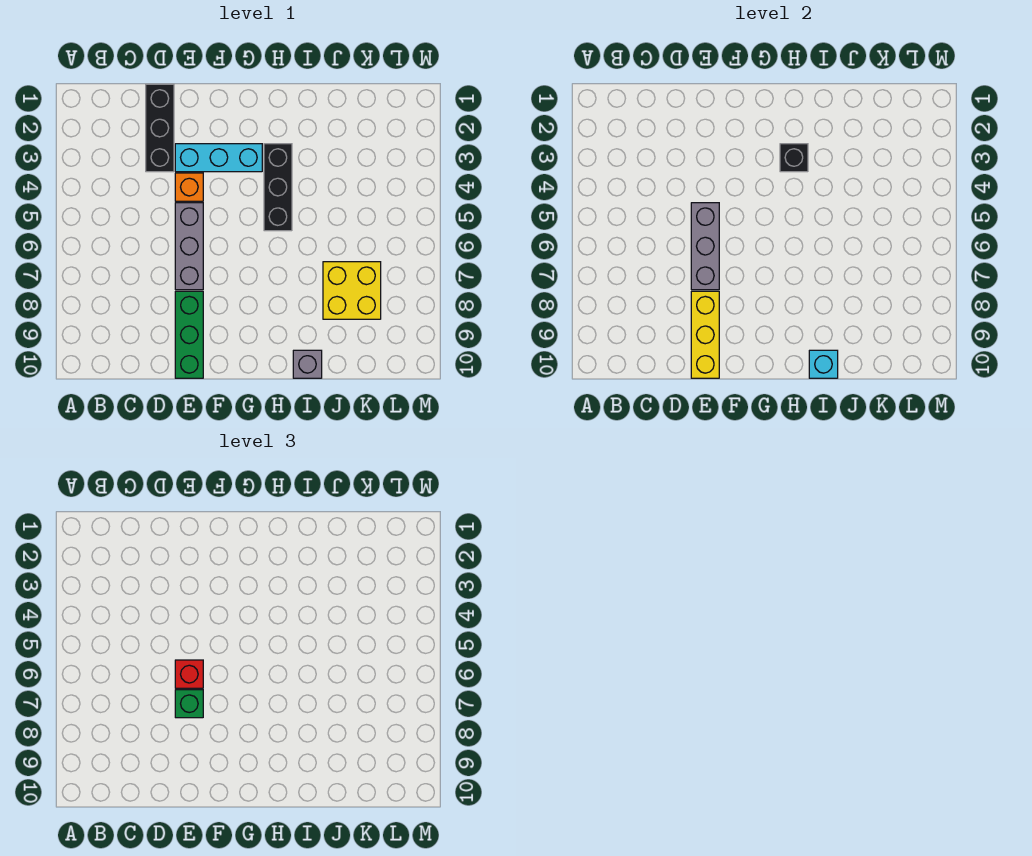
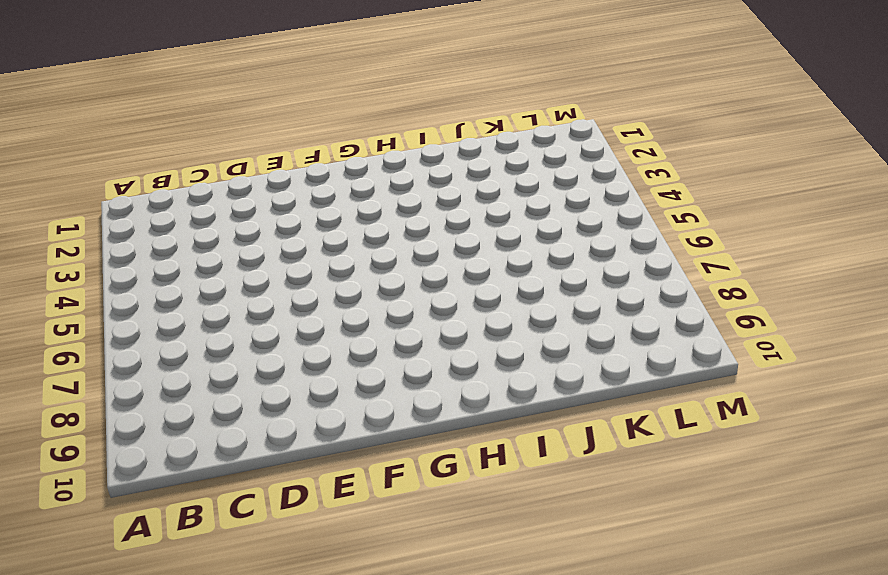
none -> black 1x3 brick [146,84,174,172]
none -> cyan 1x3 brick [175,144,262,172]
none -> orange 1x1 brick [175,173,203,201]

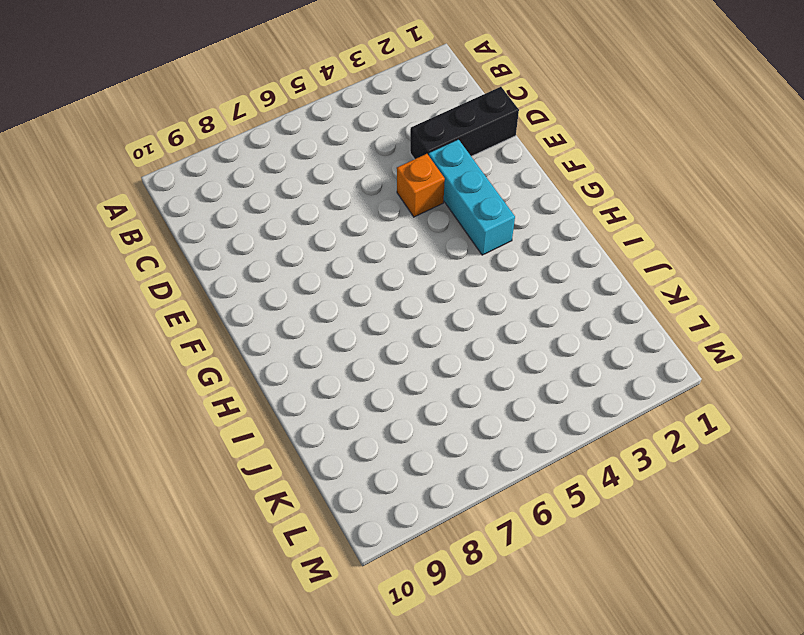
none -> grey 1x3 brick [175,203,203,290]
none -> green 1x3 brick [175,291,203,378]
none -> black 1x3 brick [264,144,292,231]

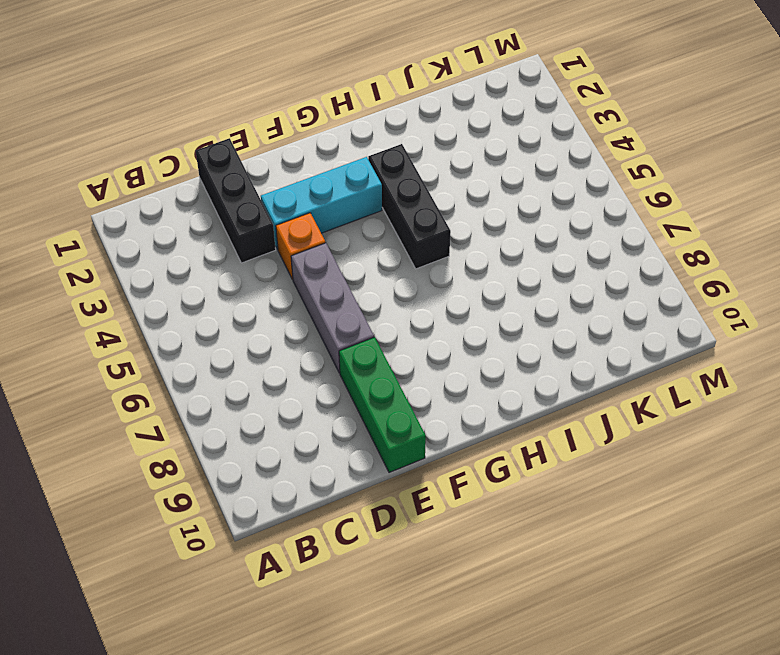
none -> grey 1x1 brick [293,350,322,378]
none -> yellow 2x2 brick [323,262,381,319]
none -> grey 1x3 brick [691,203,719,290]

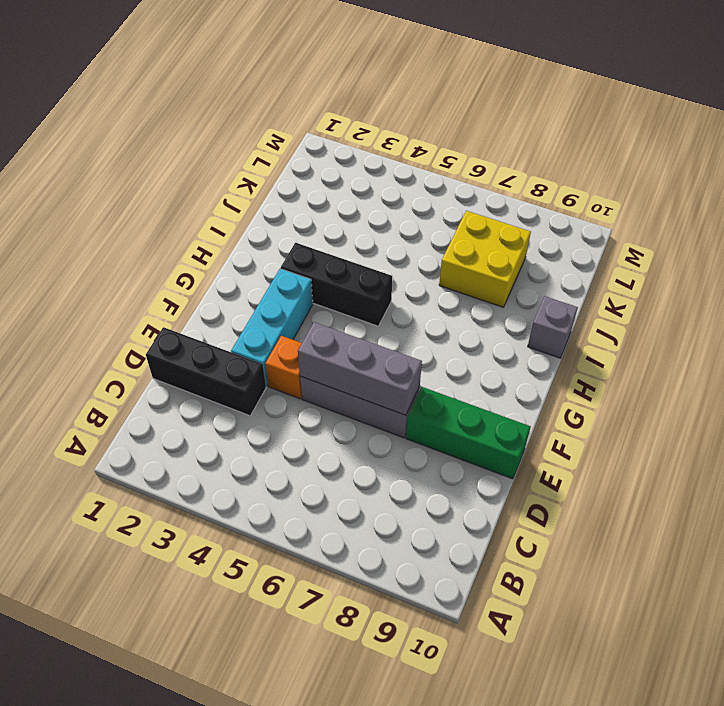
none -> yellow 1x3 brick [691,291,719,378]
none -> black 1x1 brick [780,144,808,172]
none -> cyan 1x1 brick [809,350,838,378]

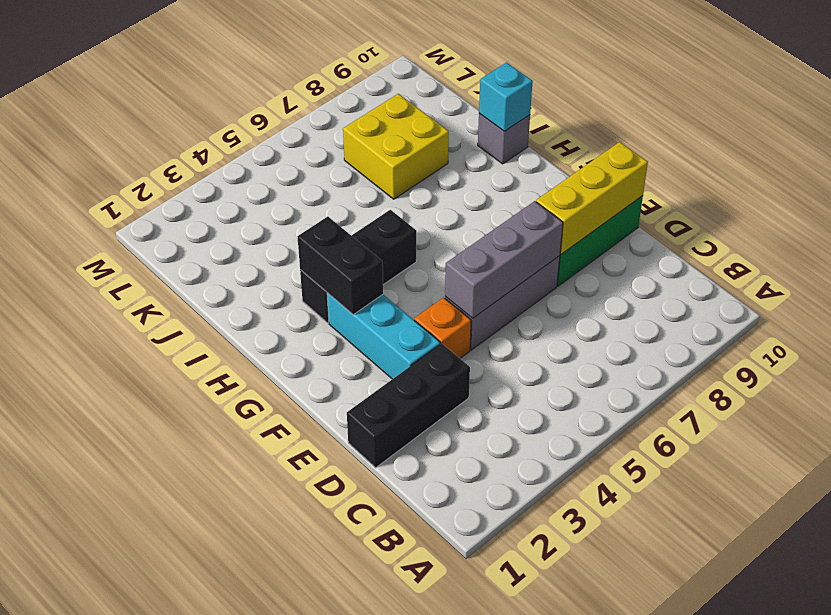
black 1x2 brick [297,217,383,314] -> black 1x1 brick [780,144,808,172]
none -> red 1x1 brick [175,660,203,688]
none -> green 1x1 brick [175,690,203,718]

